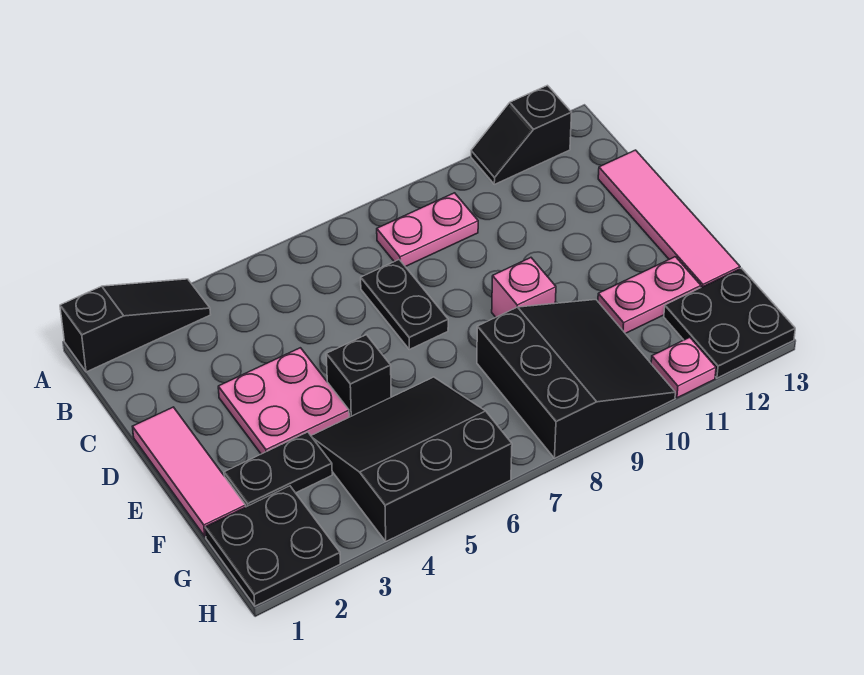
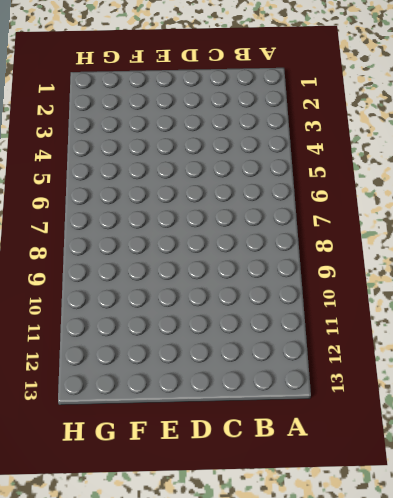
none -> black 1x3 slope [60,279,211,372]
none -> black 1x2 slope [471,85,572,184]
none -> pink 1x2 plate [377,193,478,267]

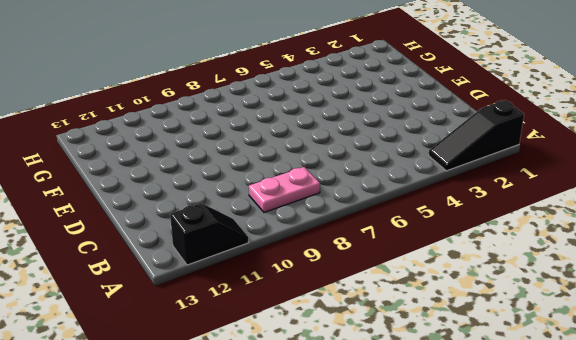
none -> black 1x2 plate [361,260,448,349]
none -> pink 1x4 tile [598,150,740,287]
none -> pink 1x3 tile [132,407,246,537]

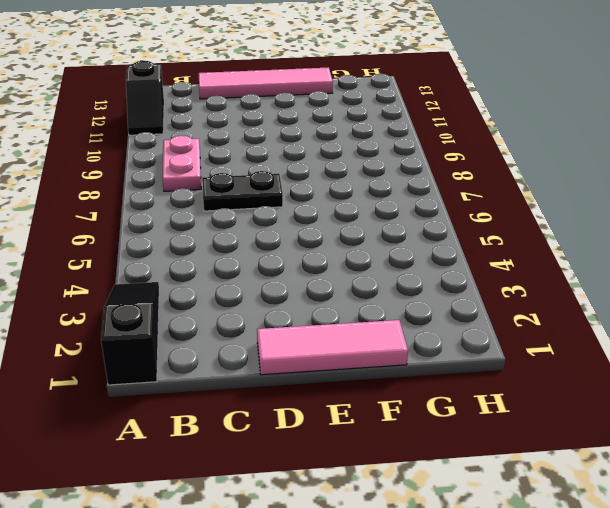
none -> pink 2x2 plate [218,348,349,454]
none -> black 1x1 brick [326,335,391,417]
none -> pink 1x1 brick [492,258,556,317]

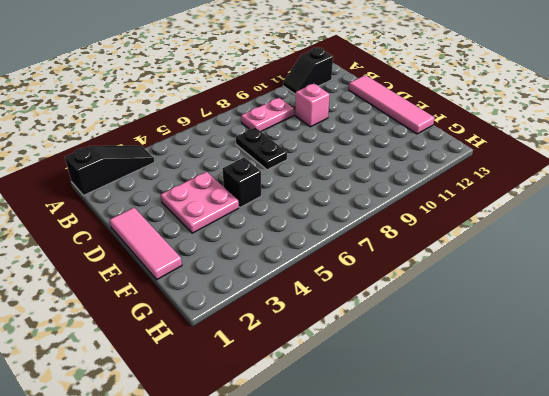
pink 1x1 brick [295,84,330,127] -> pink 1x1 brick moved to [492,258,556,317]
none -> black 1x2 plate [224,432,332,507]
none -> black 3x3 slope [311,377,512,541]
none -> black 3x3 slope [477,300,675,458]

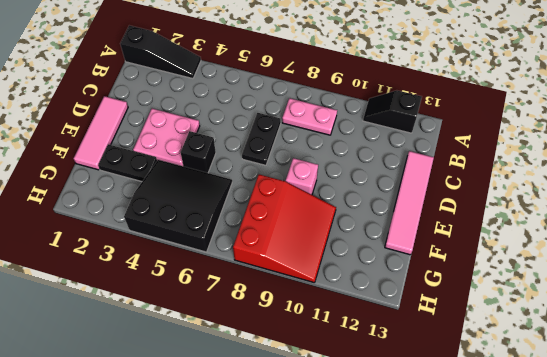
red 3x3 slope [233,175,336,283] -> black 3x3 slope [477,300,675,458]
none -> pink 1x2 plate [598,257,701,334]
none -> black 2x2 plate [205,486,340,606]
none -> black 2x2 plate [664,268,795,378]

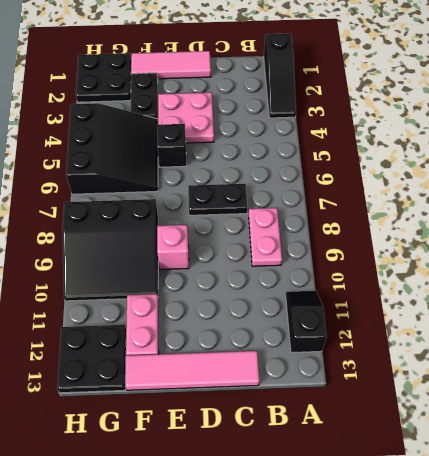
none -> pink 1x1 plate [651,337,716,398]

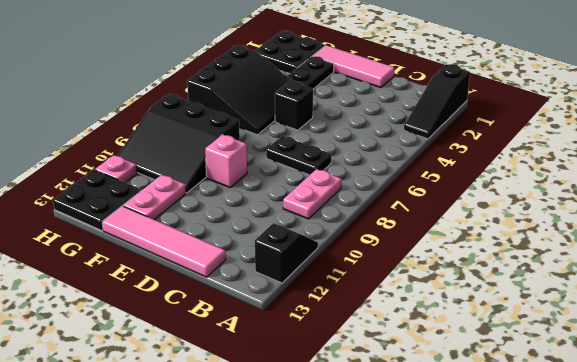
none -> pink 2x2 plate [218,348,349,454]

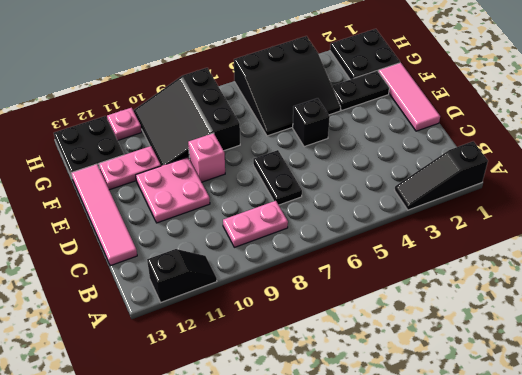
pink 2x2 plate [136,157,210,223] -> pink 2x2 plate moved to [218,348,349,454]

